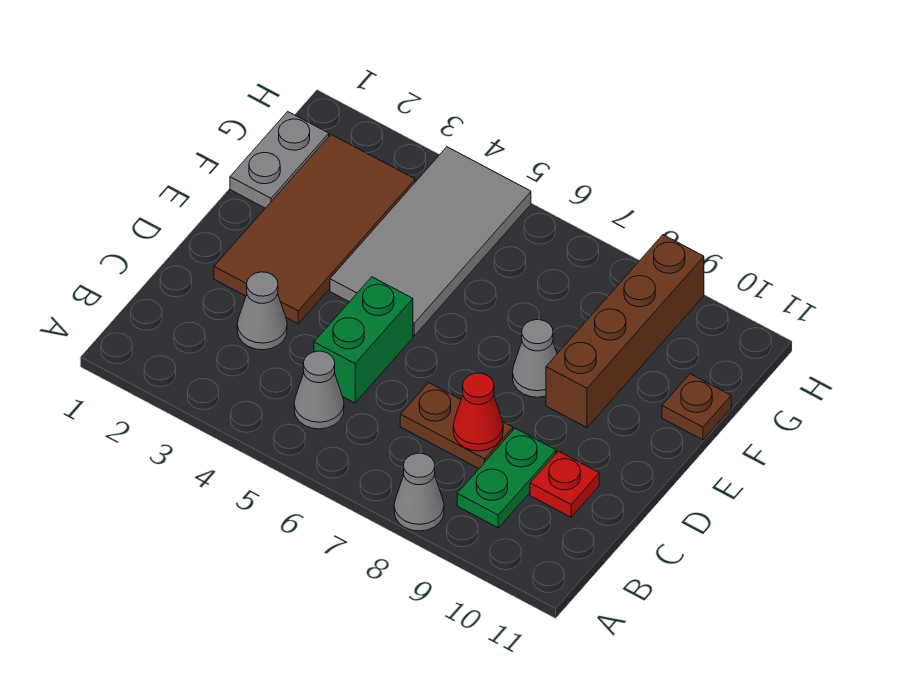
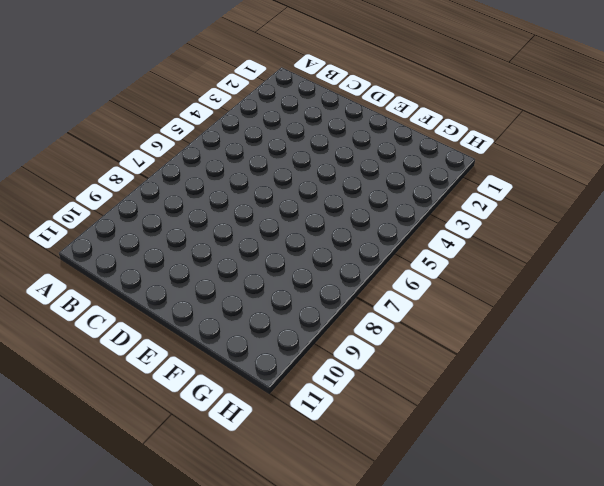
none -> grey 1x1 cone [394,453,444,531]
none -> grey 1x1 cone [294,351,344,429]
none -> green 1x2 plate [457,428,556,528]

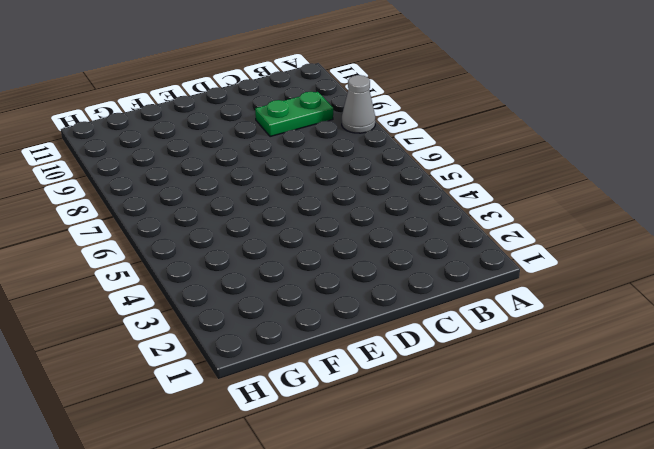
none -> grey 1x1 cone [294,351,344,429]
none -> grey 1x1 cone [237,272,287,350]
none -> green 1x2 brick [314,277,413,403]

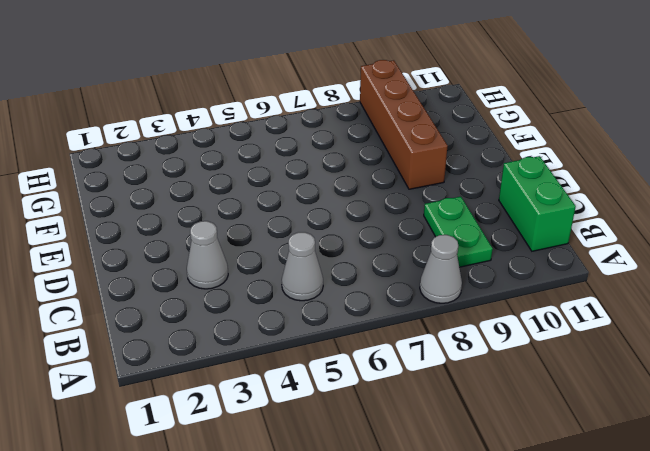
green 1x2 brick [499,156,576,251] -> green 1x2 brick moved to [314,277,413,403]
none -> brown 1x2 plate [400,383,513,468]
none -> red 1x1 plate [530,451,599,517]
none -> brown 2x4 tile [214,135,415,323]

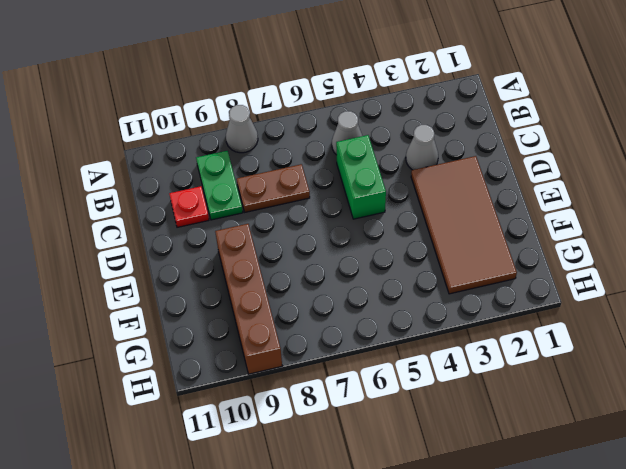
none -> grey 2x4 tile [330,147,531,336]
none -> grey 1x1 cone [513,320,557,397]
none -> grey 1x2 plate [230,112,329,208]

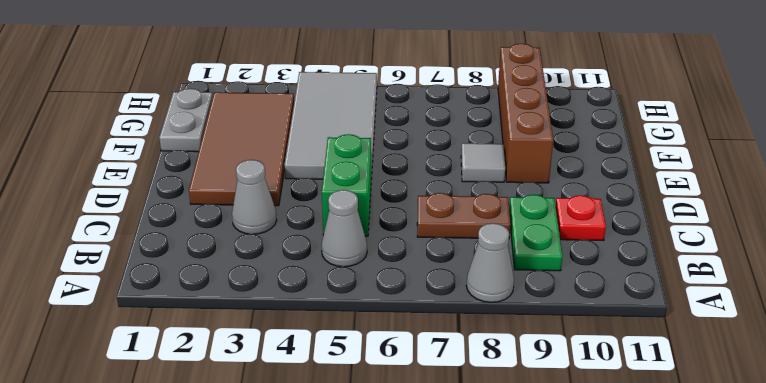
grey 1x1 tile [461,143,505,182] -> grey 1x1 cone [513,320,557,397]
none -> brown 1x1 plate [662,374,731,440]
none -> red 1x1 cone [453,373,503,451]

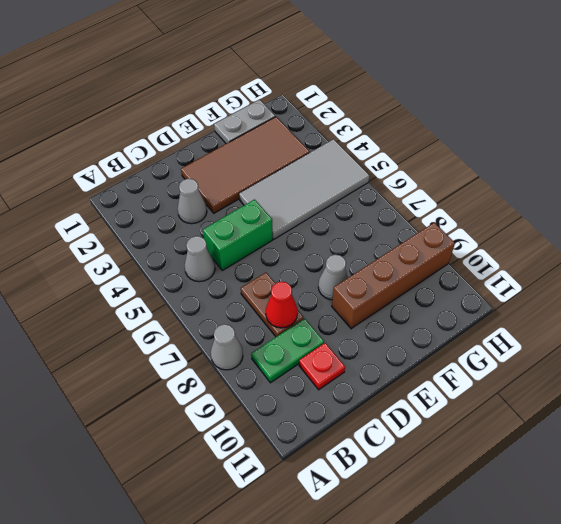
none -> brown 1x1 plate [662,374,731,440]

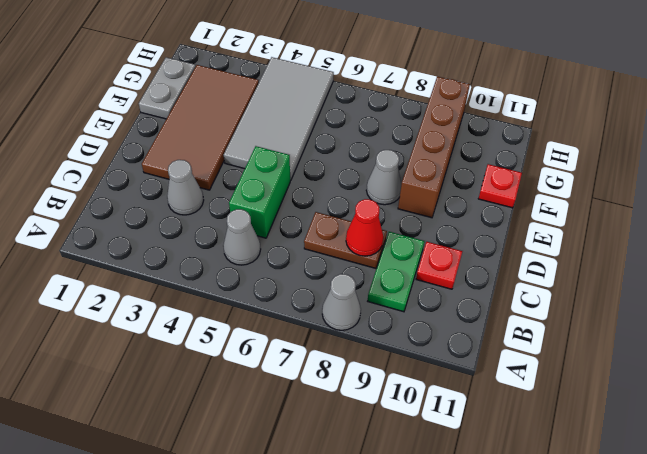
red 1x1 plate [478,164,522,208] -> brown 1x1 plate [662,374,731,440]

